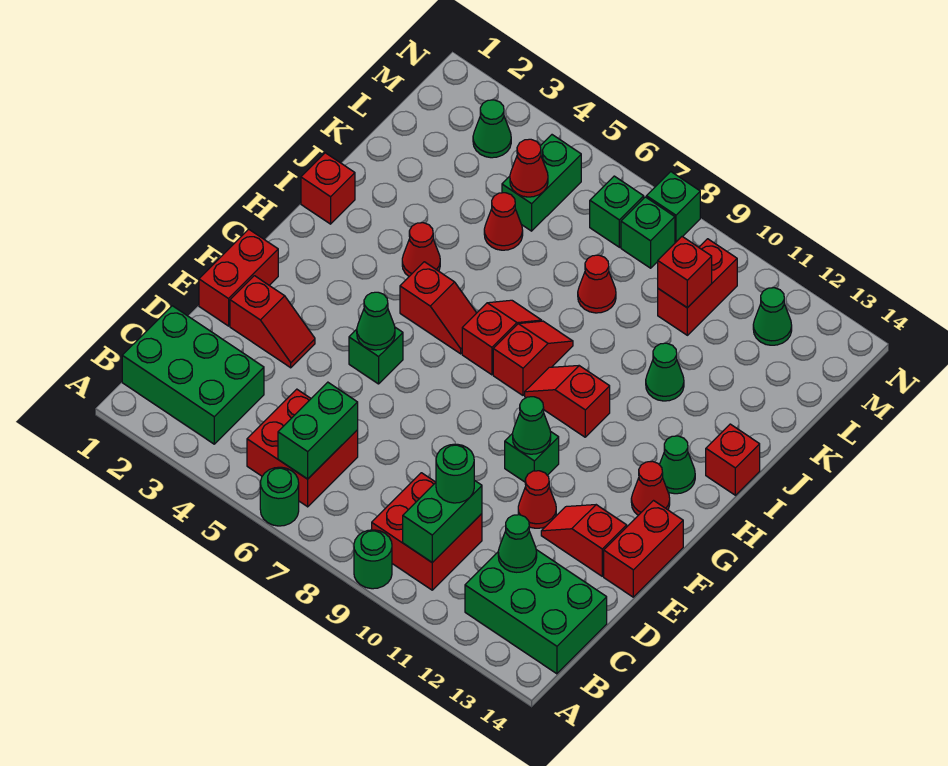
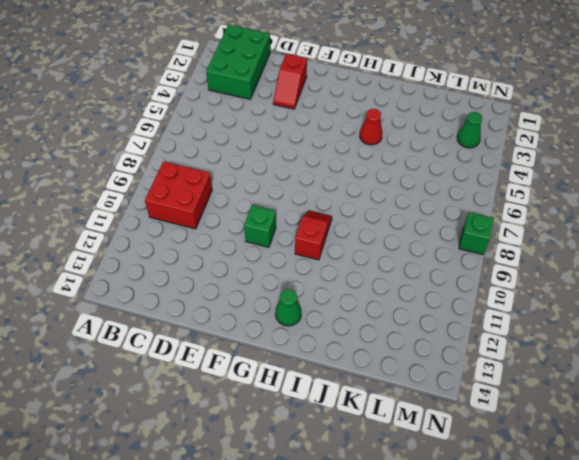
none -> green 1x1 round brick [260,467,299,526]
none -> green 1x1 round brick [354,530,392,589]
none -> red 2x2 brick [247,389,358,507]
none -> green 2x3 brick [465,550,607,674]

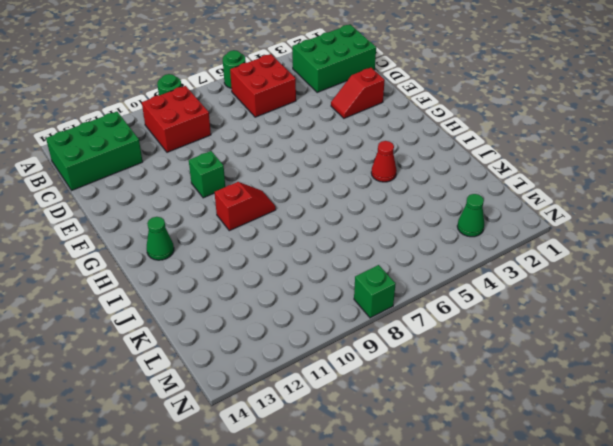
none -> red 1x2 brick [199,229,278,326]
none -> red 1x1 cone [518,471,556,528]
none -> red 1x2 slope [541,505,627,576]
none -> red 1x2 brick [604,501,683,597]

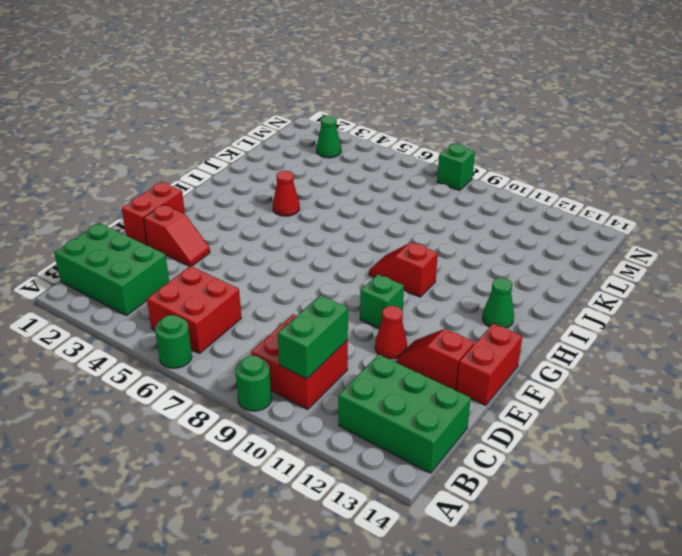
none -> green 1x1 brick [349,327,403,384]
none -> red 1x1 cone [631,461,670,515]
none -> red 1x2 slope [400,262,476,354]
none -> red 1x2 slope [462,300,542,375]

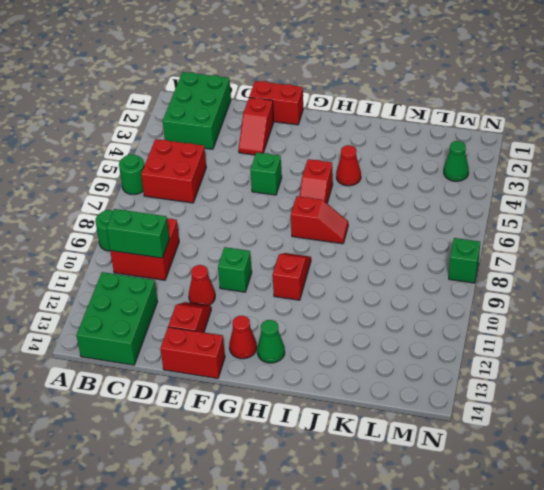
none -> red 1x2 slope [493,321,573,395]
none -> red 1x1 brick [301,153,355,224]
none -> red 1x1 brick [706,424,760,495]
none -> green 1x1 cone [646,343,684,401]

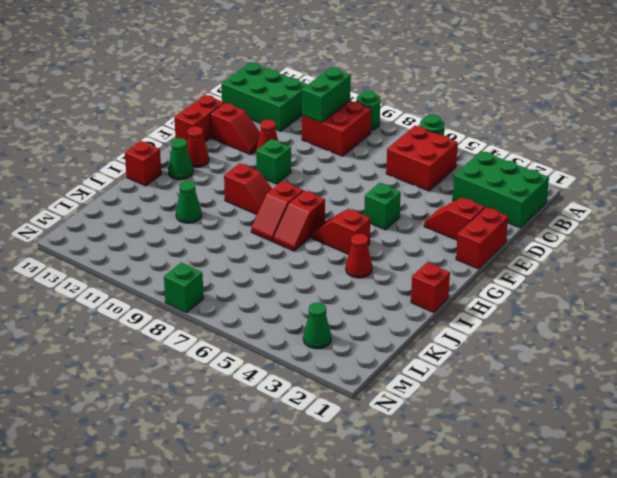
none -> red 1x1 cone [484,193,523,250]
none -> red 1x1 cone [578,255,616,313]
none -> green 1x2 brick [502,135,581,231]
none -> red 1x2 brick [658,239,737,335]

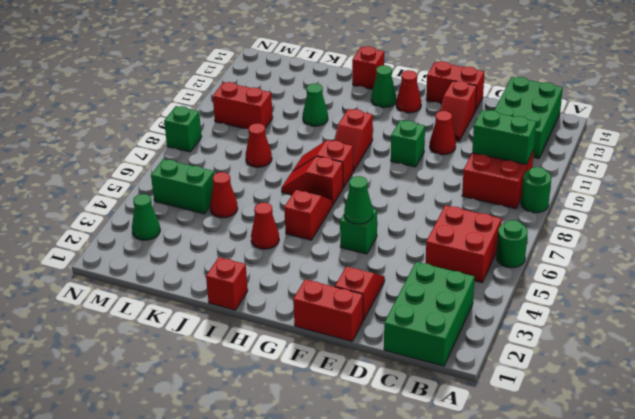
none -> green 1x1 brick [590,176,644,247]
none -> green 1x1 brick [621,197,675,268]
none -> green 1x1 cone [753,288,792,345]
none -> green 1x2 brick [278,382,358,479]

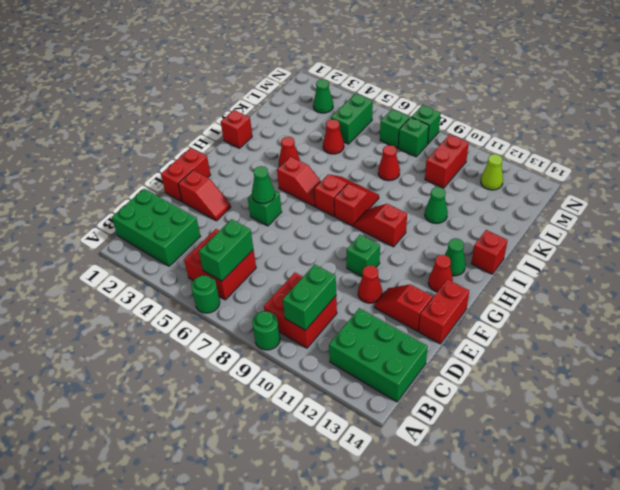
lime 1x1 cone [481,154,503,190] -> green 1x1 cone [753,288,792,345]
none -> green 1x1 cone [498,515,537,572]
none -> green 1x1 cone [513,397,551,454]
none -> red 1x1 cone [510,139,548,197]
none -> red 1x1 brick [658,237,712,308]

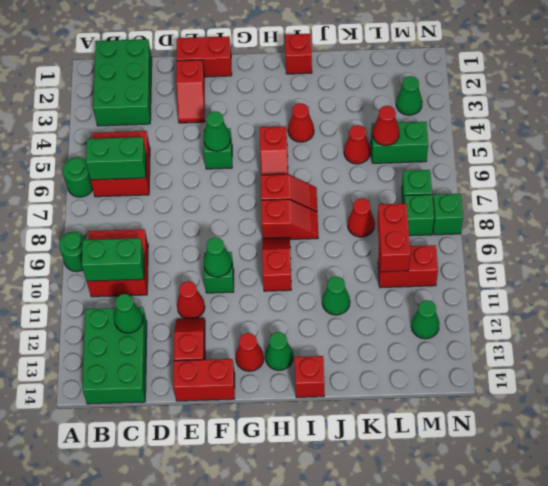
red 1x2 brick [378,204,410,272] -> red 1x1 brick [658,237,712,308]
none -> green 1x1 round brick [436,444,474,503]

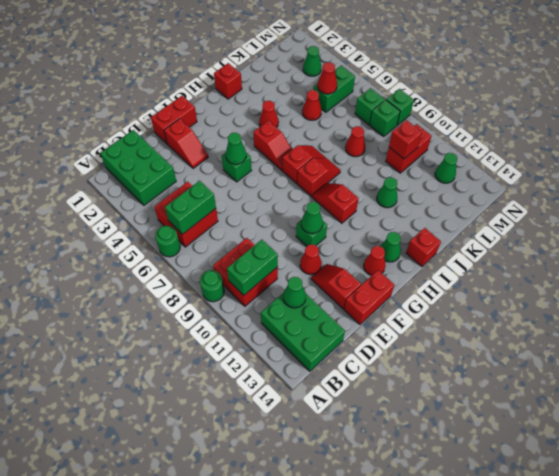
none -> green 1x1 round brick [436,444,474,503]

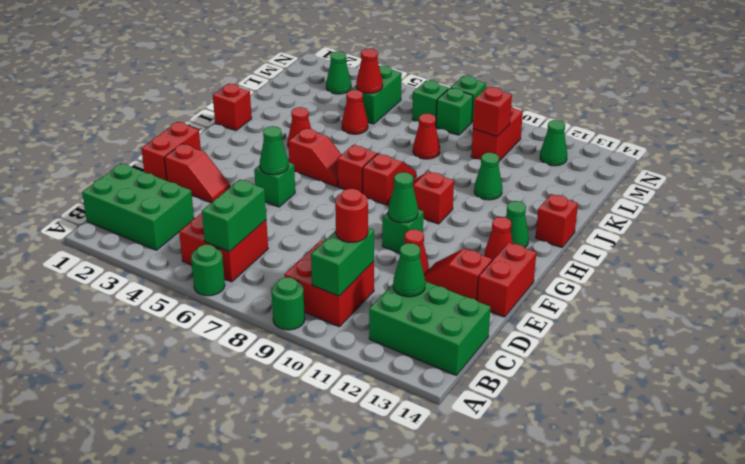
red 1x1 round brick [335,189,368,242] -> green 1x1 round brick [436,444,474,503]

